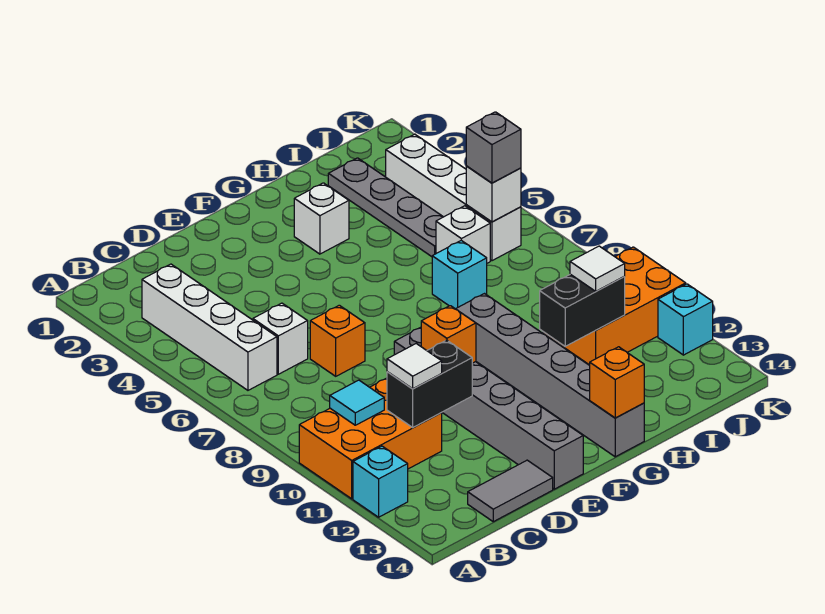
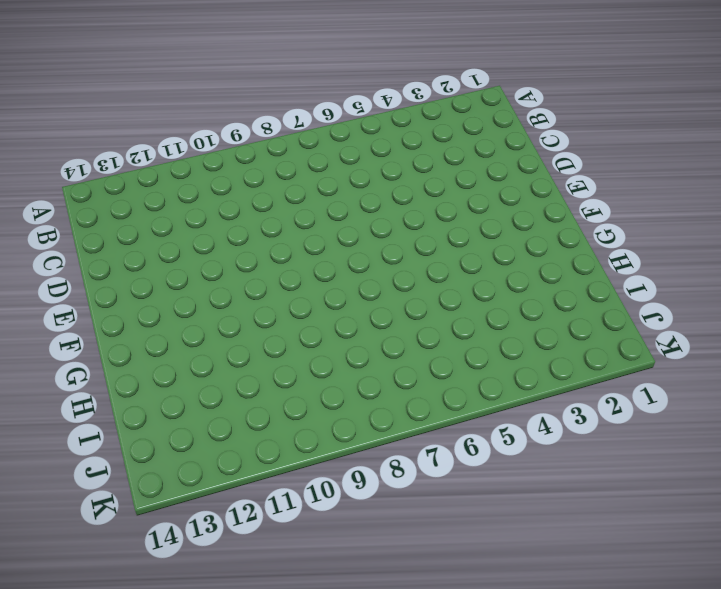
none -> orange 2x3 brick [299,378,442,499]
none -> cyan 1x1 brick [353,446,408,517]
none -> white 1x4 brick [142,264,277,390]

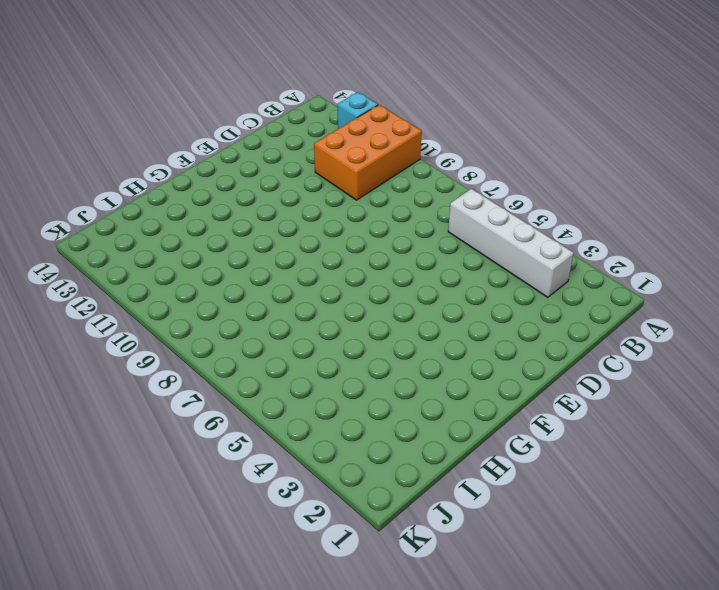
none -> white 1x1 brick [253,303,308,374]
none -> grey 1x2 tile [468,460,553,522]
none -> orange 1x1 brick [310,305,365,376]

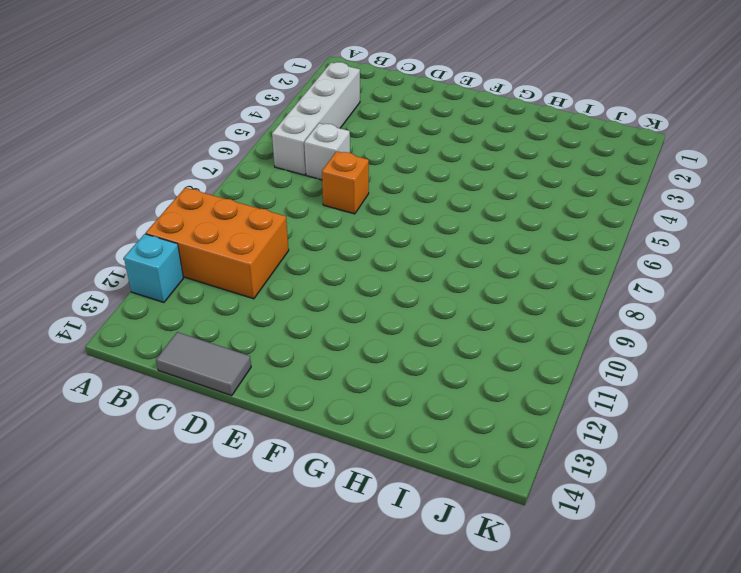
none -> grey 1x6 brick [394,327,583,489]
none -> white 1x1 brick [294,183,349,254]
none -> grey 1x6 brick [456,294,644,457]

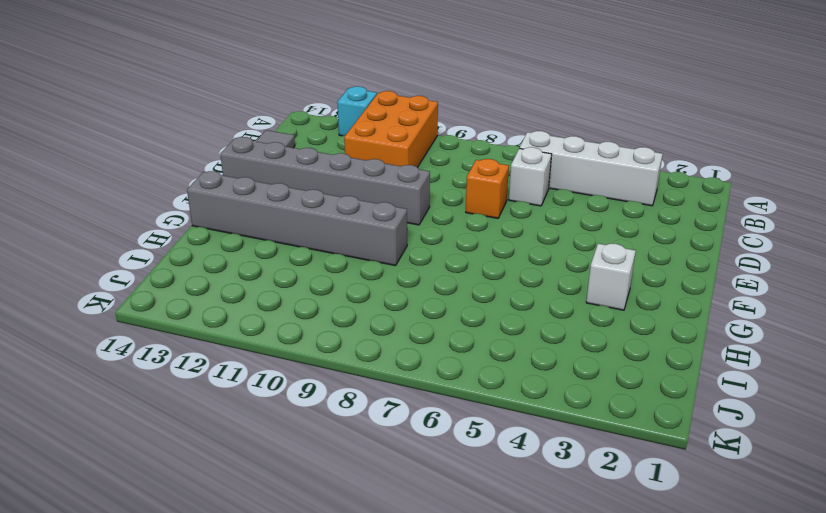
none -> cyan 1x1 brick [432,240,487,309]
none -> grey 1x4 plate [328,158,443,257]
none -> white 1x1 brick [436,206,490,263]

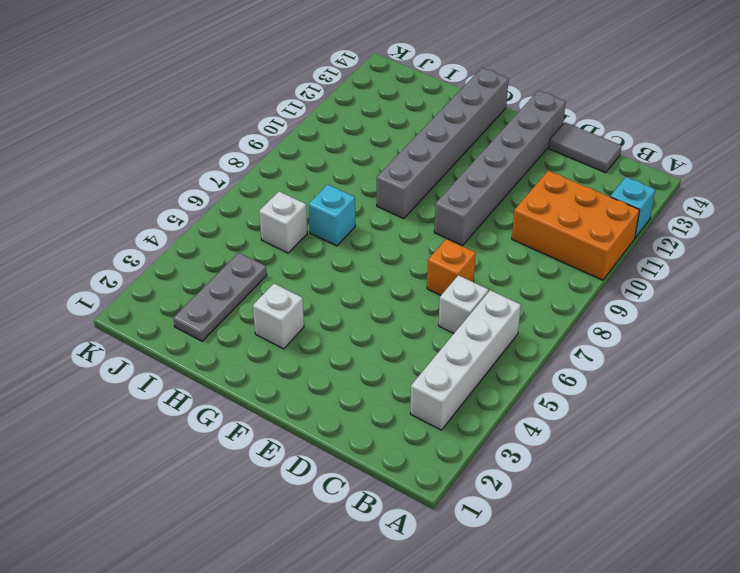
grey 1x3 plate [173,253,267,341] -> grey 1x4 plate [328,158,443,257]
none -> orange 2x3 brick [543,247,686,365]
none -> white 1x4 brick [386,134,521,261]
none -> cyan 1x1 brick [658,284,713,355]

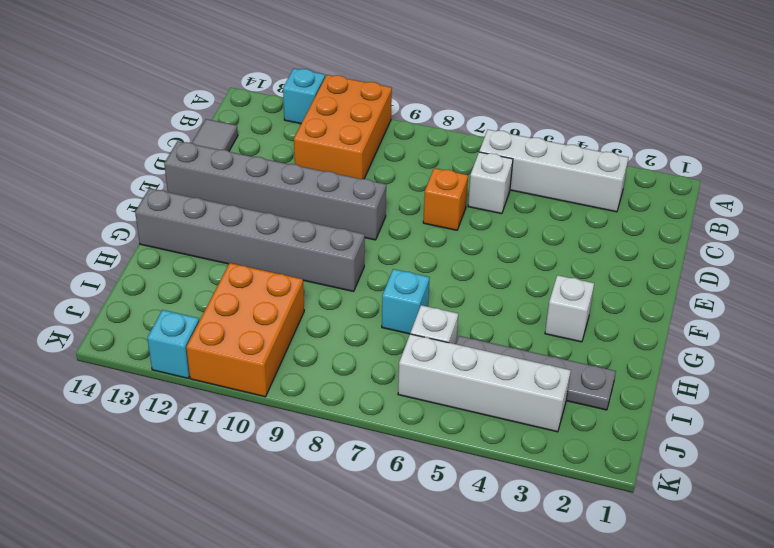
none -> cyan 1x1 tile [330,380,384,425]
none -> black 1x2 brick [387,340,472,427]
none -> orange 1x1 brick [421,306,476,363]

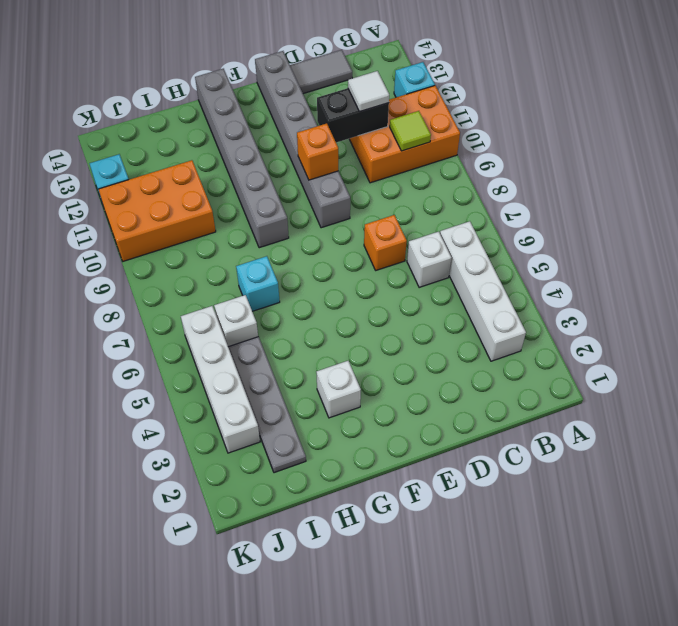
lime 1x1 tile [390,111,431,151] -> cyan 1x1 tile [330,380,384,425]
none -> orange 1x1 brick [590,347,644,418]
none -> black 1x2 brick [540,274,625,346]
none -> white 1x1 brick [466,166,521,222]

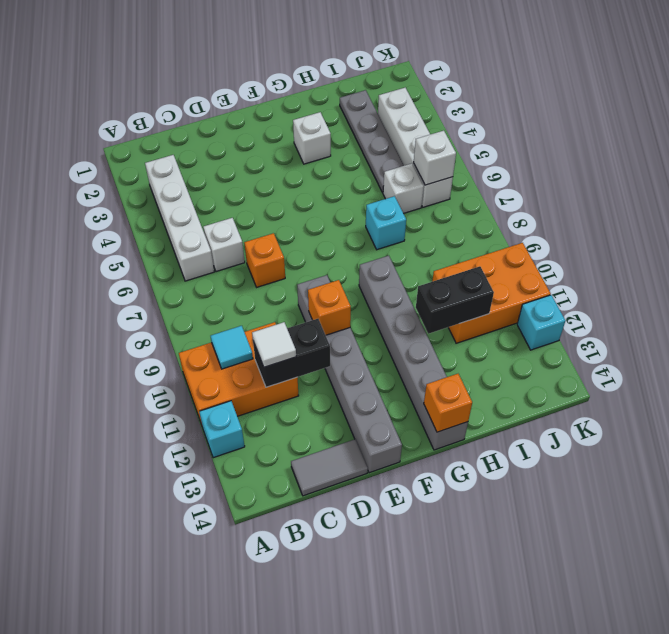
none -> white 1x1 tile [570,246,625,291]
none -> grey 1x1 brick [466,112,521,183]

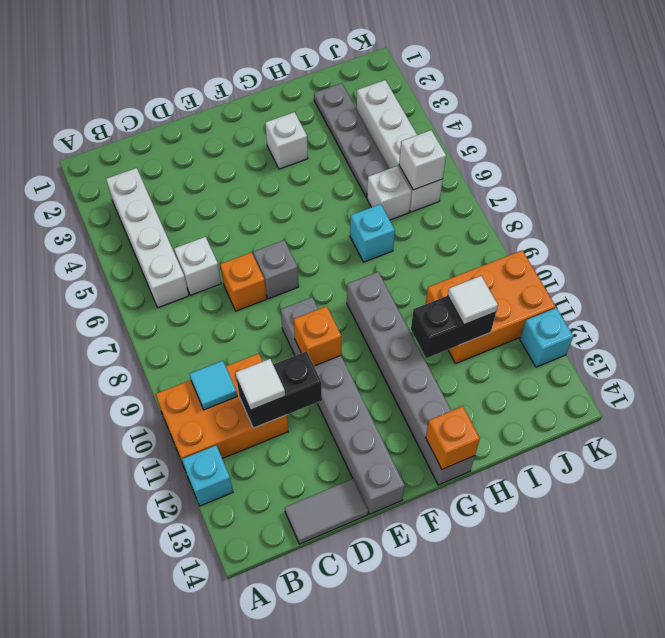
grey 1x1 brick [253,240,299,299] -> grey 1x1 brick moved to [466,112,521,183]

